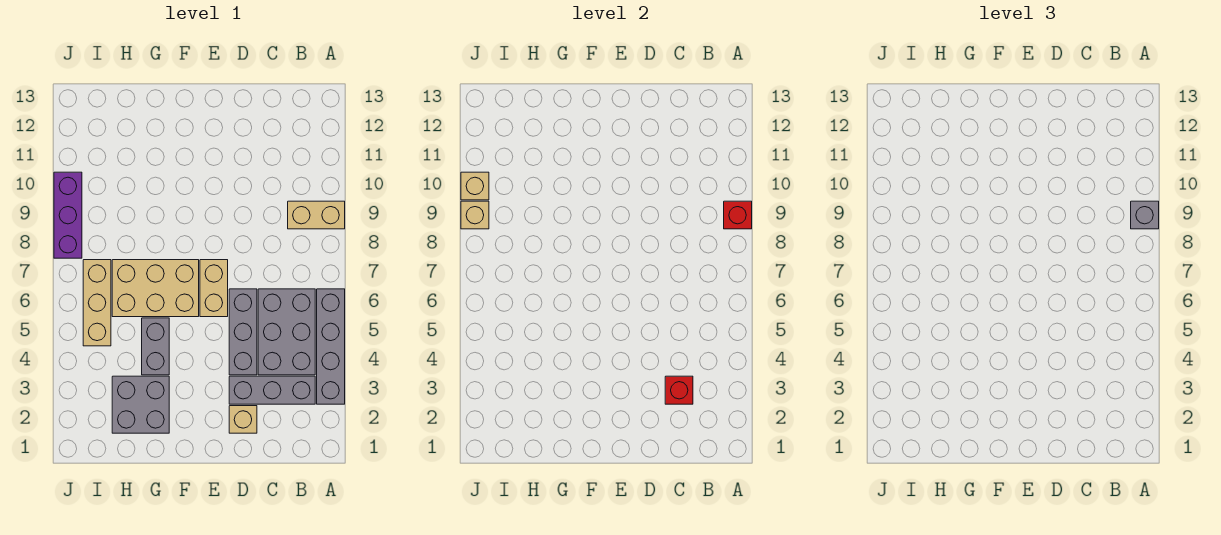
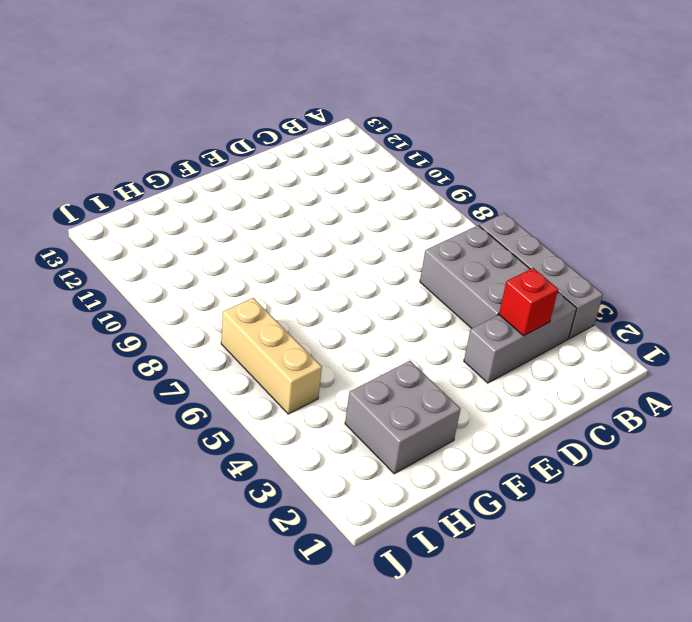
none -> tan 1x2 brick [288,201,345,229]
none -> tan 1x1 brick [229,406,257,433]
none -> grey 1x3 brick [229,289,257,375]

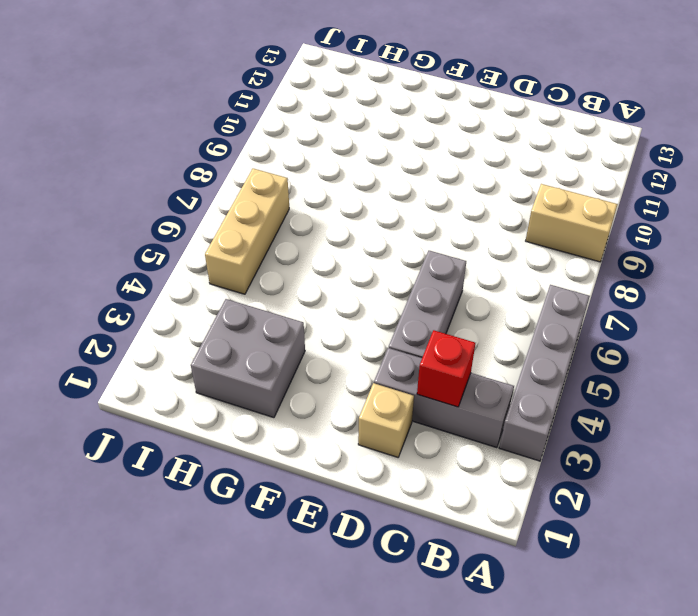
none -> grey 2x3 brick [258,289,315,375]
none -> tan 1x2 brick [200,260,228,317]
none -> tan 2x3 brick [112,260,199,317]

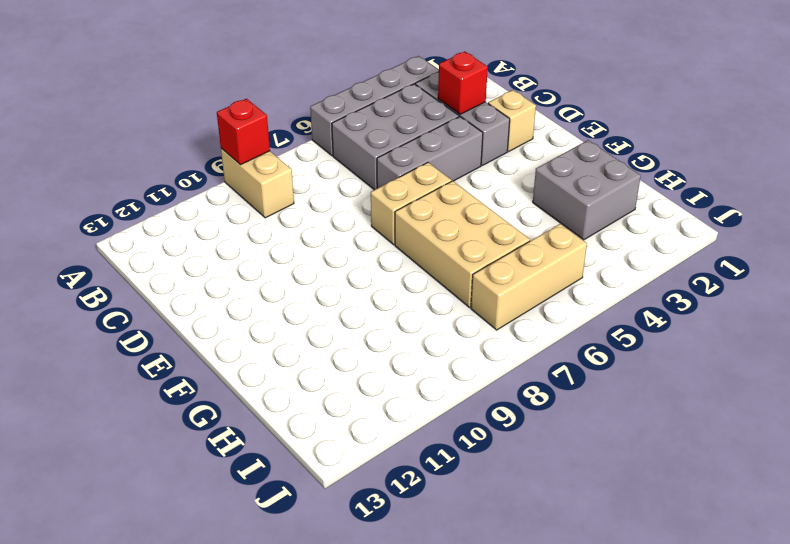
none -> grey 1x2 brick [142,318,169,375]
none -> purple 1x3 brick [54,172,82,258]
none -> tan 1x1 brick [461,201,489,229]

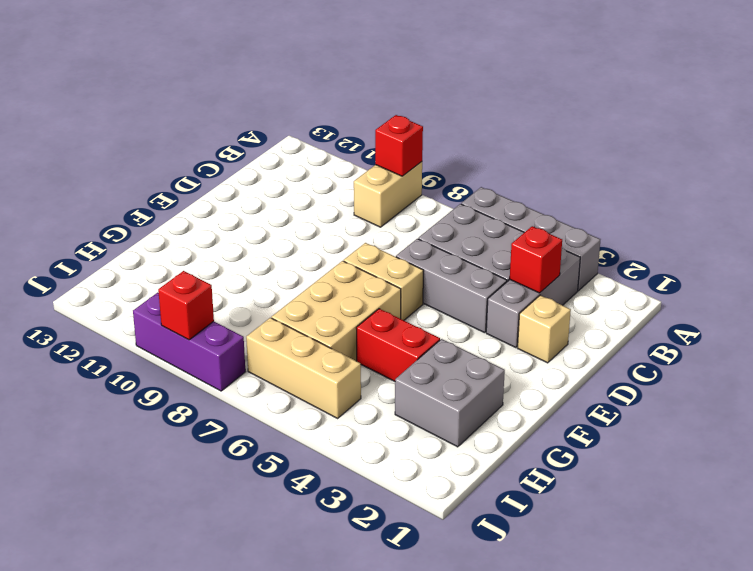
red 1x2 brick [356,309,440,381] -> grey 1x2 brick [142,318,169,375]
red 1x1 brick [158,271,214,340] -> tan 1x1 brick [461,201,489,229]
none -> tan 1x1 brick [461,172,489,200]
none -> grey 1x1 brick [1131,201,1159,229]

